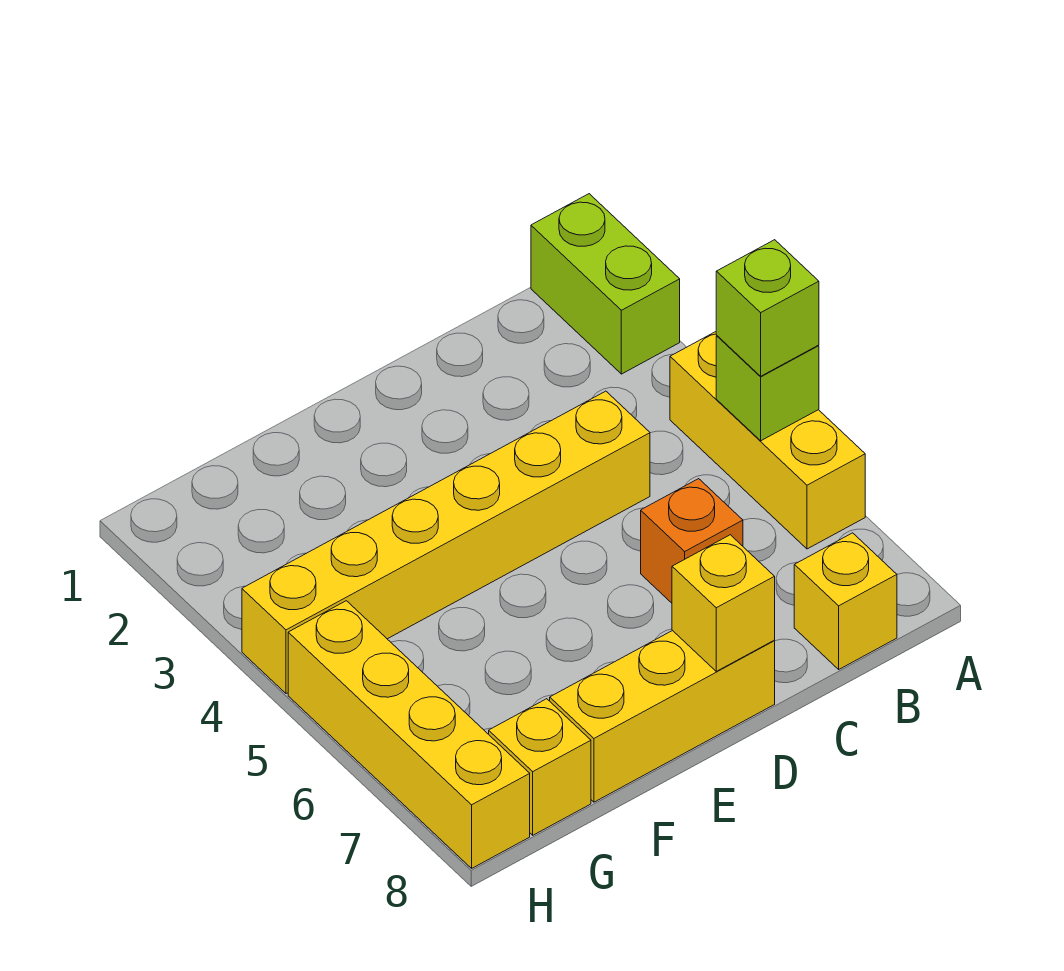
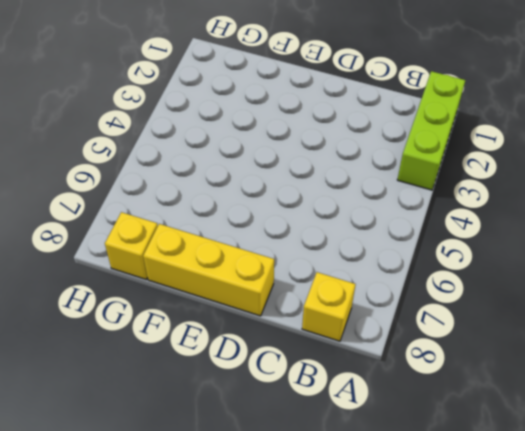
lime 1x3 brick [397,71,465,190] -> lime 1x2 brick [531,194,680,374]
none -> yellow 1x3 brick [670,332,865,549]
none -> yellow 1x6 brick [242,391,650,694]

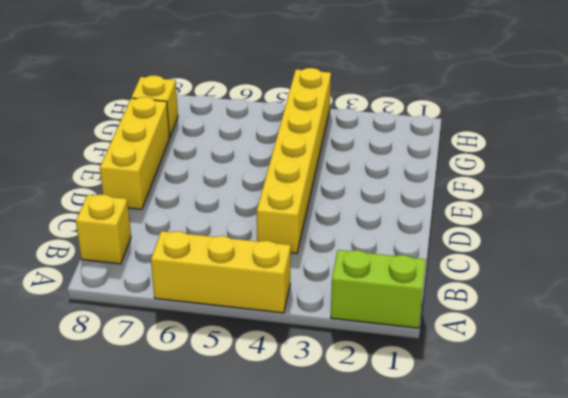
none -> orange 1x1 brick [641,479,743,603]
none -> yellow 1x4 brick [288,601,530,868]

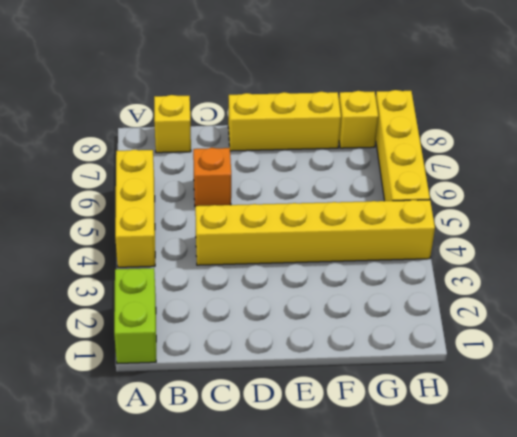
none -> lime 1x1 brick [716,336,819,441]
none -> yellow 1x1 brick [672,535,775,671]

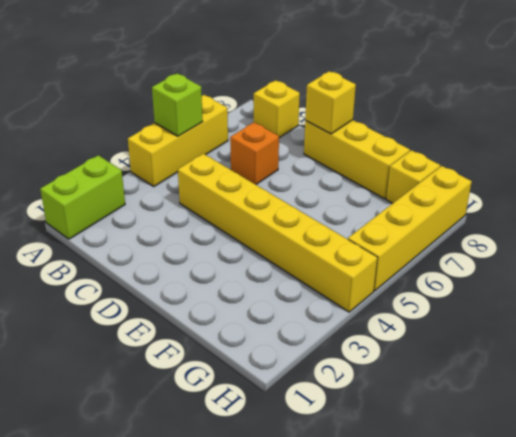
none -> lime 1x1 brick [716,240,819,376]

